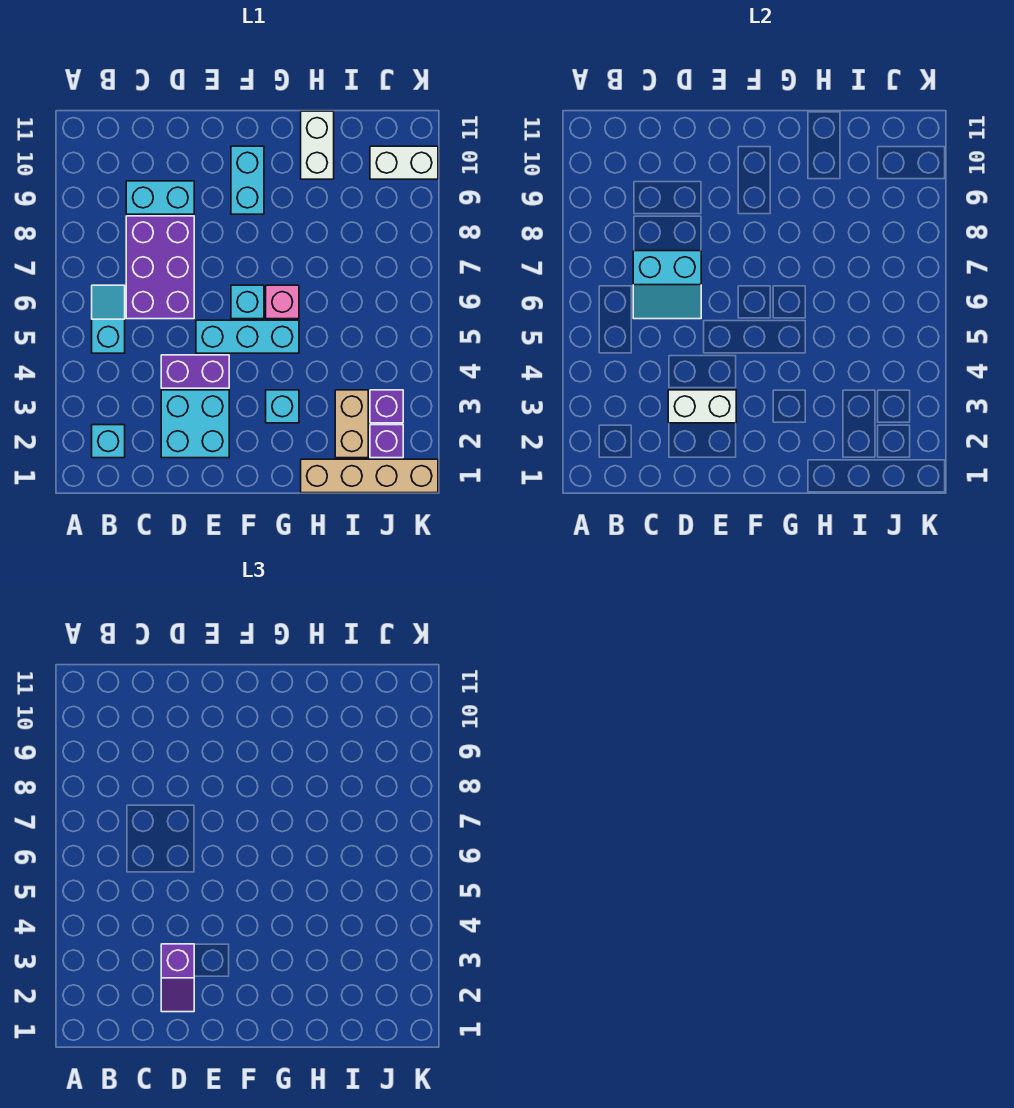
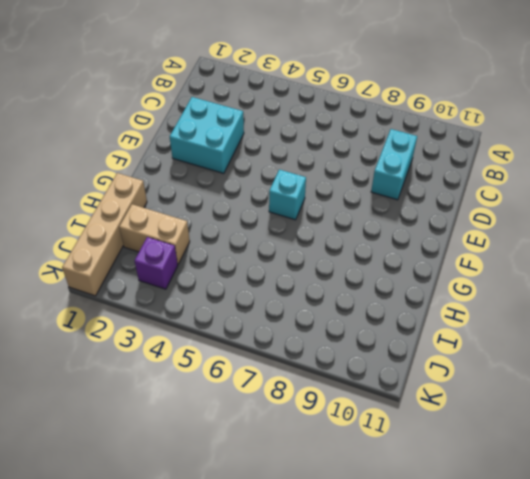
none -> cyan 1x1 brick [92,425,125,458]
none -> cyan 1x2 slope [92,285,125,353]
none -> purple 2x3 brick [126,216,194,319]

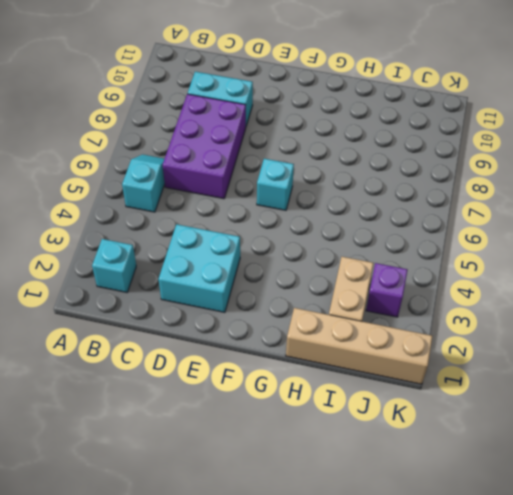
none -> purple 1x2 brick [161,355,229,388]
none -> cyan 1x3 brick [196,320,299,353]
none -> cyan 1x2 brick [231,146,264,214]

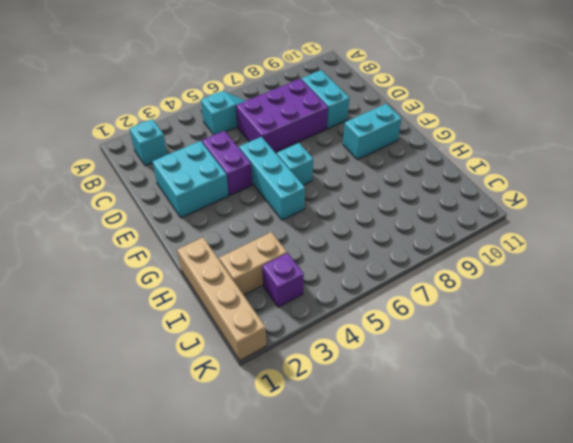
none -> cyan 1x1 brick [266,390,299,423]
none -> pink 1x1 brick [266,285,299,319]
none -> white 1x2 brick [301,111,334,179]

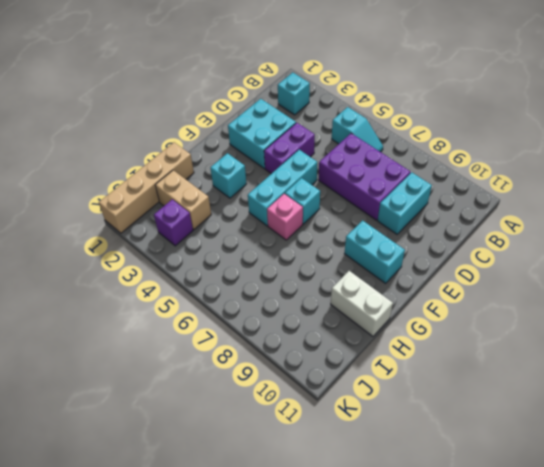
none -> purple 1x1 brick [370,425,403,458]
none -> white 1x2 brick [370,146,438,179]
none -> cyan 2x2 slope [633,251,701,319]

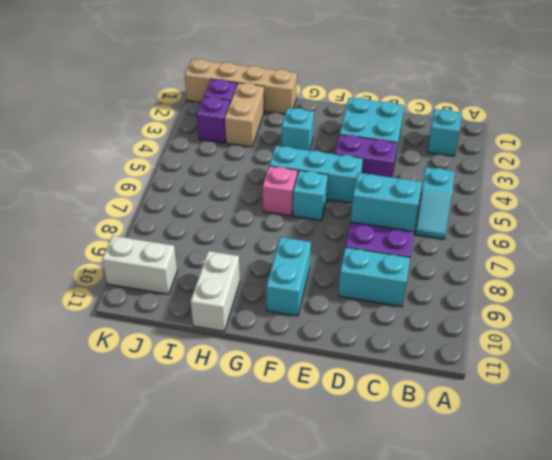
none -> white 1x2 brick [668,390,736,423]
none -> purple 1x2 slope [161,944,194,1012]

